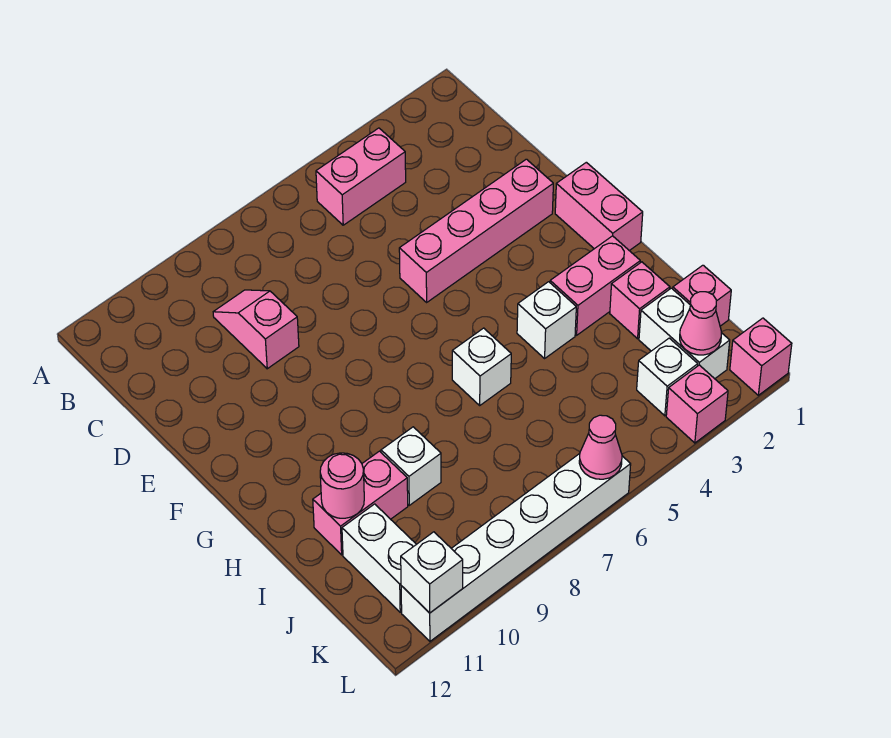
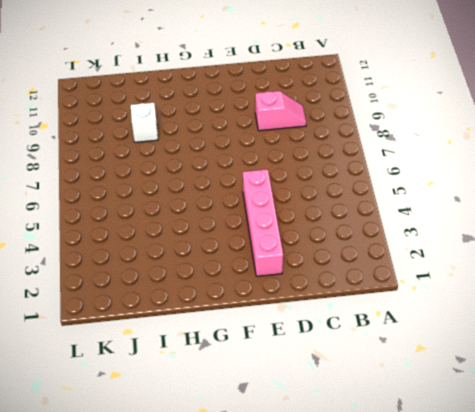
none -> pink 1x2 brick [316,128,406,225]
none -> pink 1x2 brick [555,162,643,251]
none -> pink 1x2 brick [550,236,640,335]

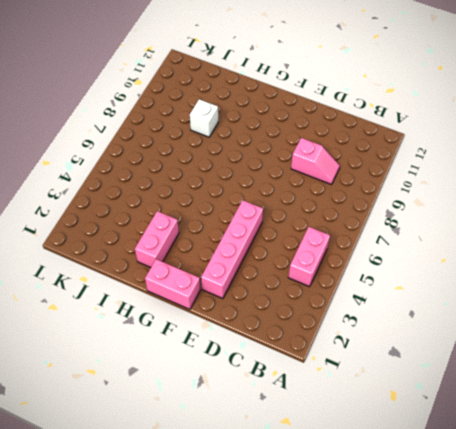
none -> white 1x1 brick [517,282,576,358]
none -> white 1x1 brick [452,328,511,405]
none -> pink 1x1 brick [610,262,670,339]

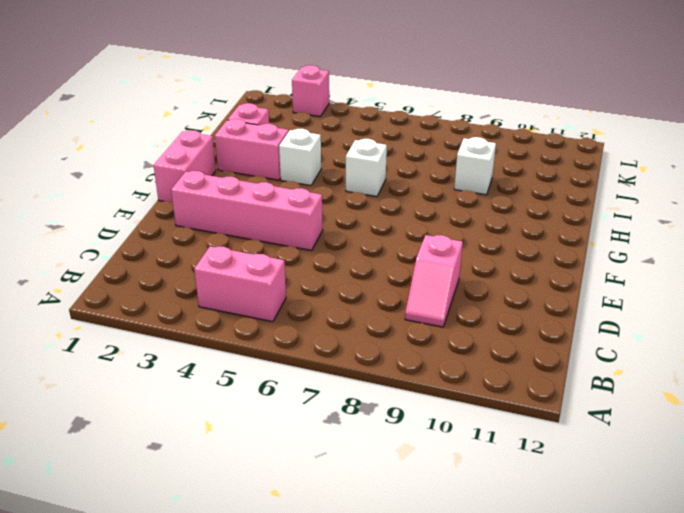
none -> pink 1x2 brick [313,451,408,555]
none -> pink 1x1 brick [673,265,731,326]
none -> white 1x2 brick [639,288,730,379]

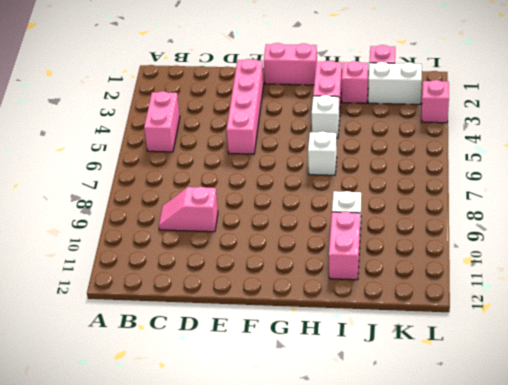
none -> white 1x2 brick [342,504,416,612]
none -> white 1x1 brick [637,338,698,416]
none -> pink 1x1 brick [730,318,792,395]

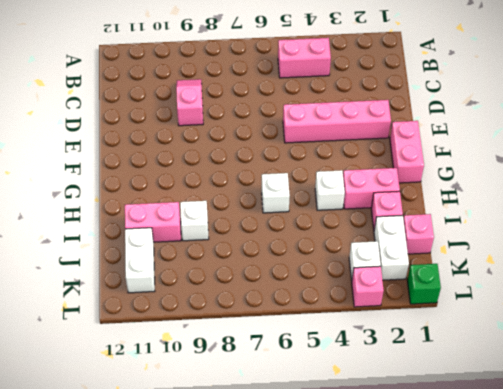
green 1x1 brick [407,264,441,304] -> pink 1x1 brick [730,318,792,395]
none -> white 1x6 brick [401,454,631,641]
none -> pink 1x1 round brick [320,453,364,518]
none -> pink 1x1 cone [680,292,721,355]

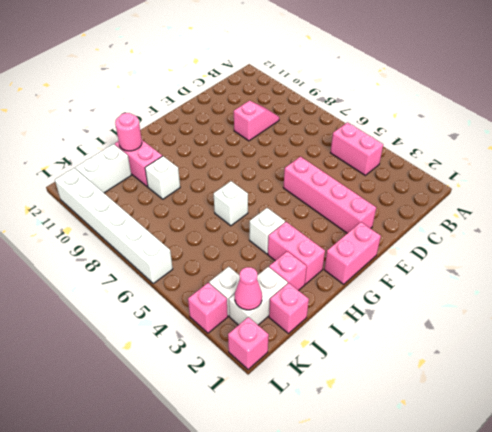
none -> pink 1x1 cone [579,415,622,479]
none -> white 1x1 brick [401,532,463,613]

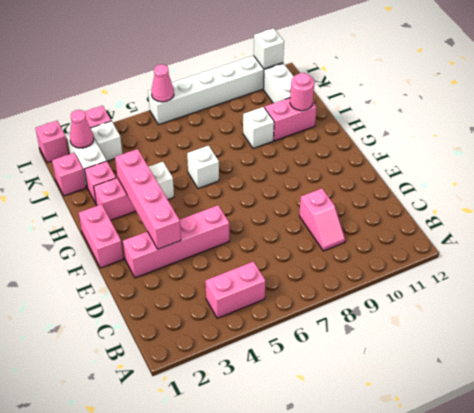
pink 1x4 brick [115,149,181,249] -> none

